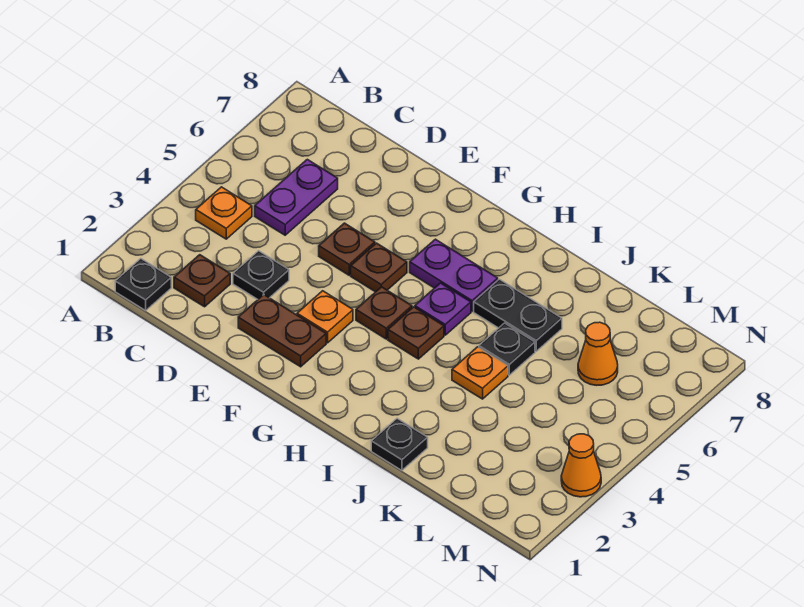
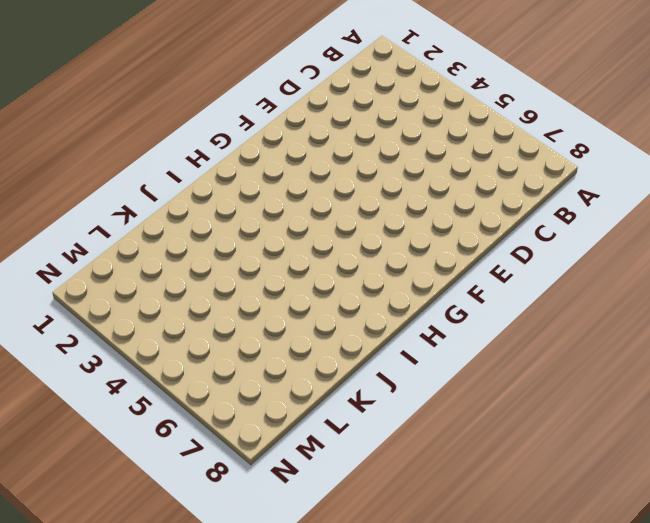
none -> black 1x1 plate [115,259,171,311]
none -> orange 1x1 plate [196,187,252,239]
none -> brown 1x1 plate [174,255,230,307]

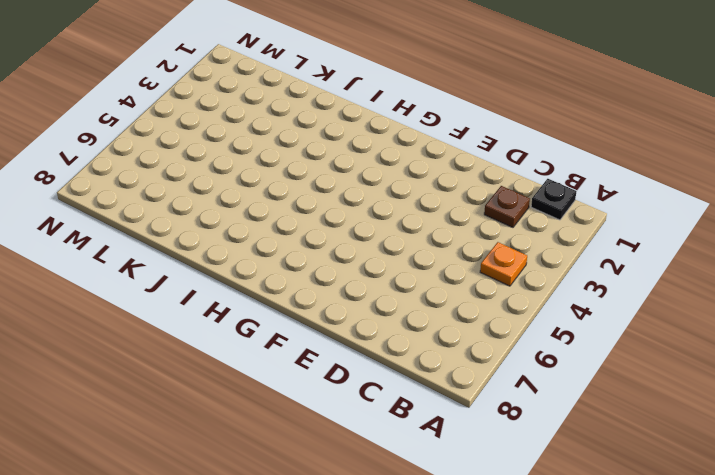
none -> purple 1x2 plate [255,159,338,235]
none -> black 1x1 plate [233,251,289,299]
none -> brown 1x2 plate [238,295,326,367]

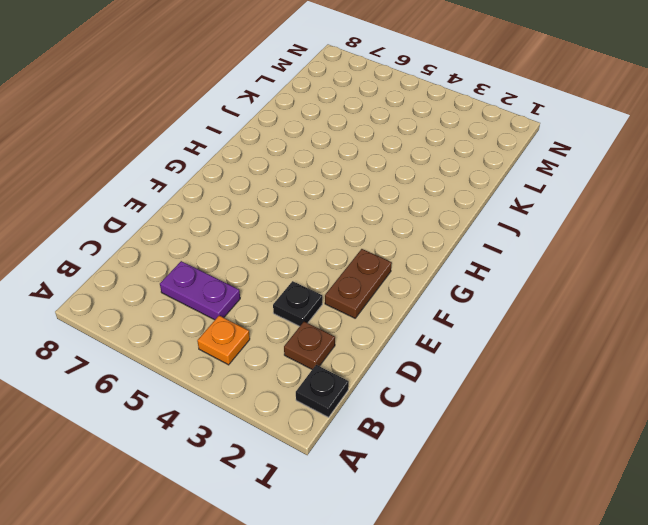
none -> brown 1x1 plate [319,223,375,275]
none -> orange 1x1 plate [297,291,353,343]
none -> brown 1x1 plate [351,243,407,292]

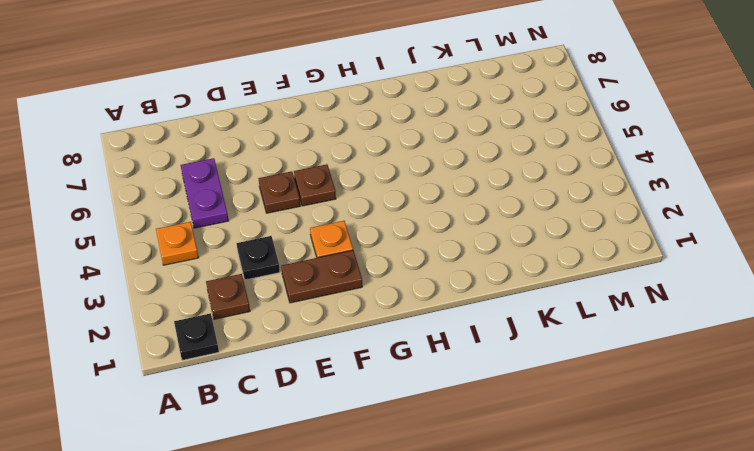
none -> brown 1x1 plate [356,287,412,339]
none -> purple 1x2 plate [410,239,498,311]
none -> brown 1x1 plate [388,307,444,359]

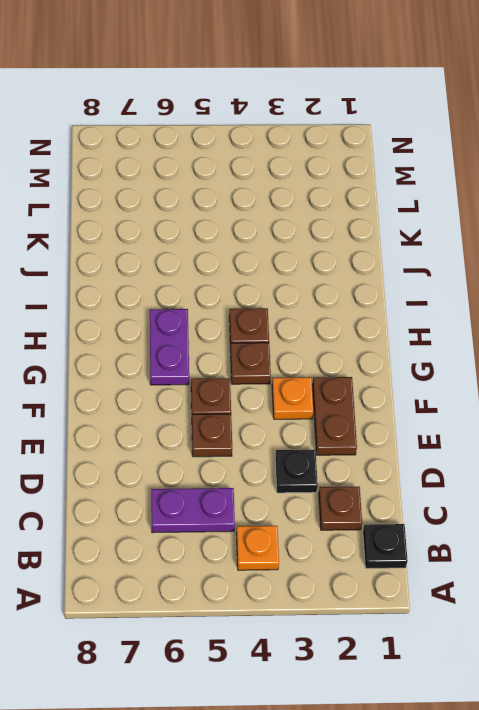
none -> purple 1x1 plate [415,283,471,335]
none -> black 1x2 plate [474,279,562,351]
none -> black 1x1 plate [371,418,428,470]

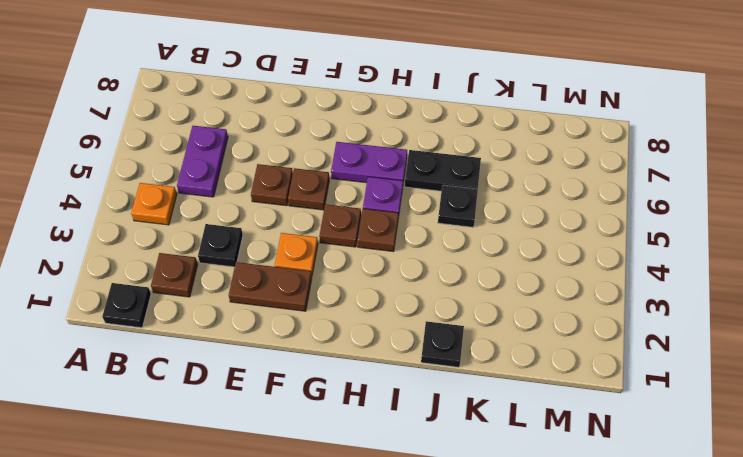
none -> orange 1x1 plate [452,347,508,399]
none -> orange 1x1 cone [578,322,618,385]
none -> orange 1x1 cone [561,434,601,497]

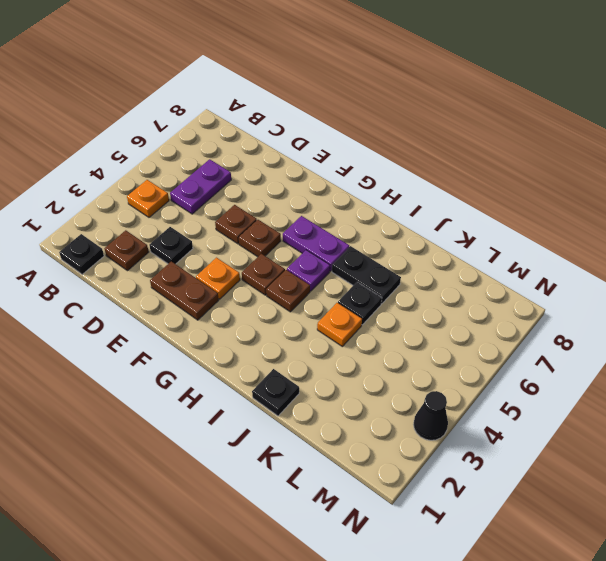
black 1x1 cone [413,391,448,440] -> orange 1x1 cone [561,434,601,497]
none -> orange 1x1 cone [578,322,618,385]

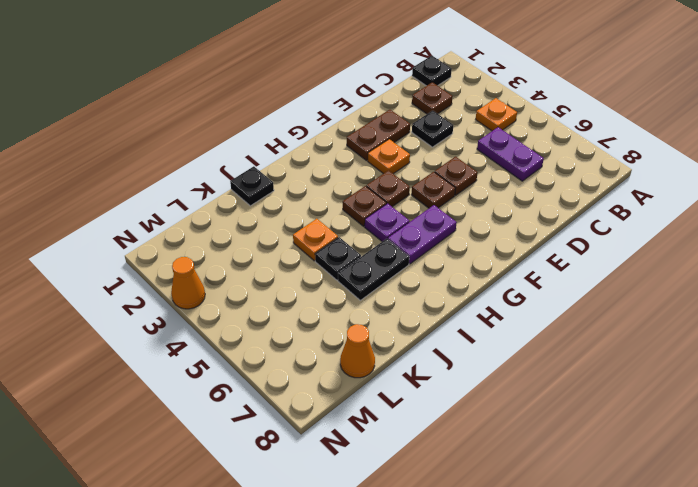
orange 1x1 cone [340,324,375,378] -> orange 1x1 cone moved to [578,322,618,385]

